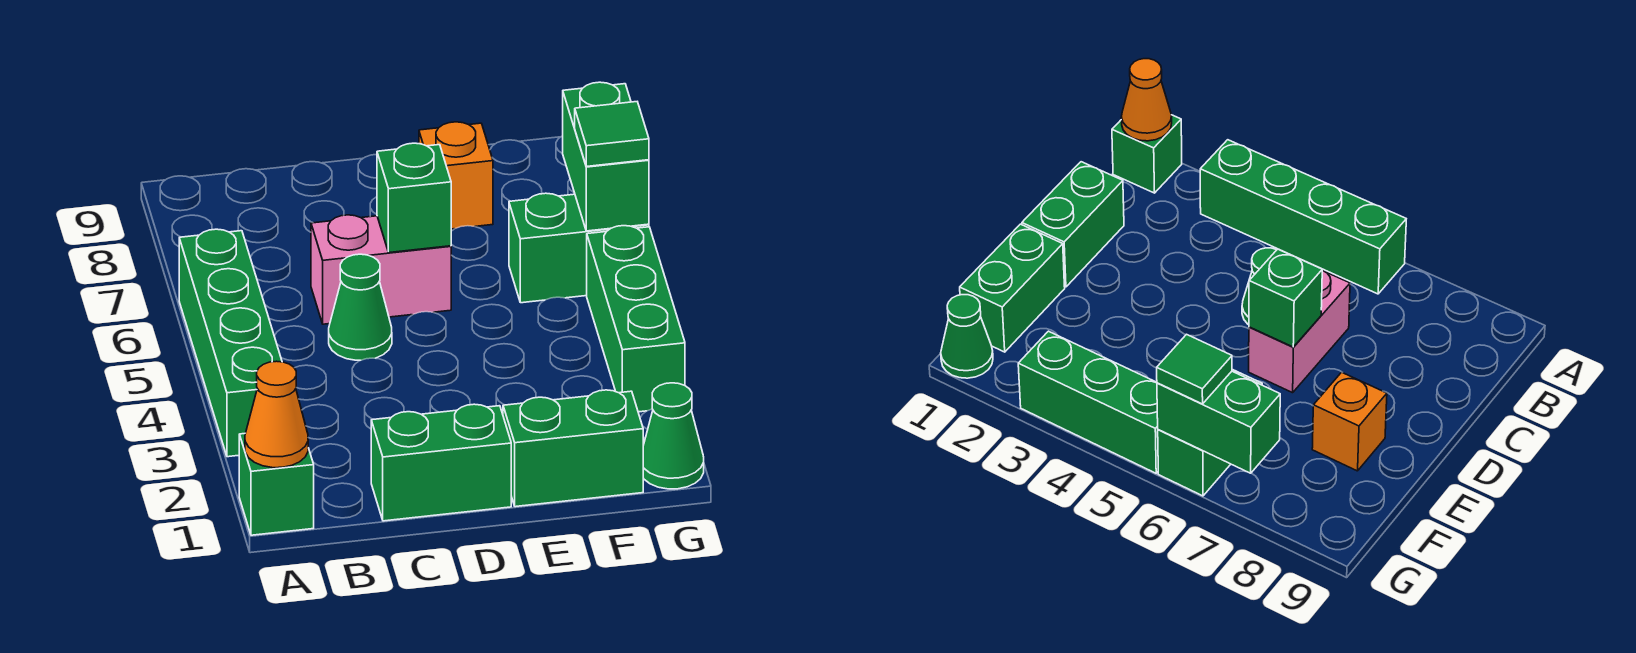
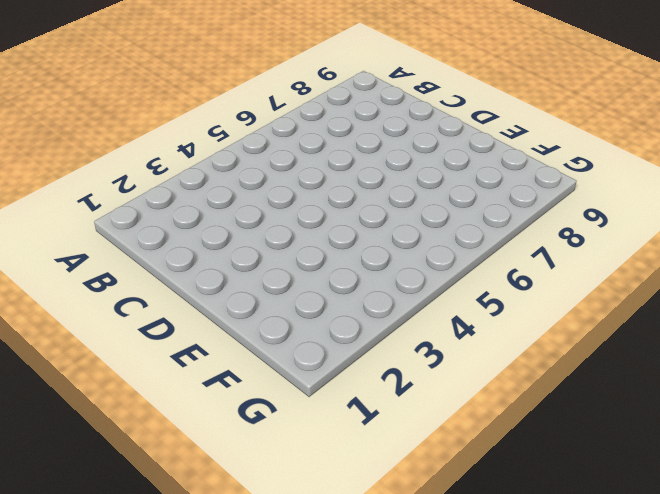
none -> green 1x1 brick [239,434,314,535]
none -> green 1x4 brick [179,229,282,457]
none -> green 1x2 brick [371,404,511,521]

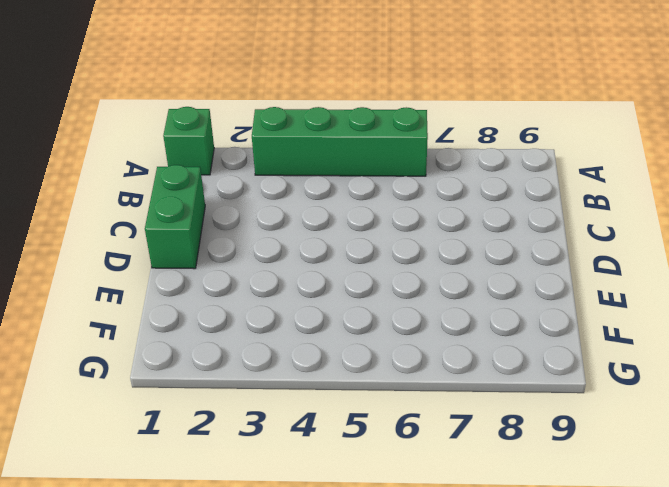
none -> green 1x1 cone [329,254,392,360]
none -> pink 1x2 brick [311,215,451,324]
none -> green 1x2 brick [503,390,643,507]

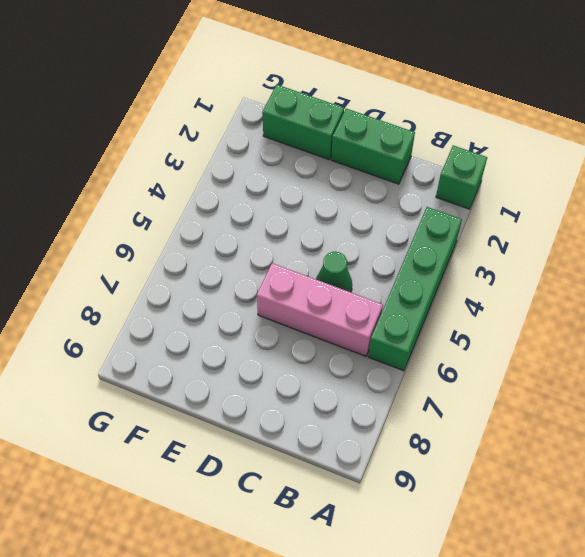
pink 1x3 brick [257,263,383,356] -> pink 1x2 brick [311,215,451,324]
none -> orange 1x1 brick [419,122,493,229]
none -> green 1x2 brick [509,193,649,303]
none -> green 1x1 cone [643,383,704,489]

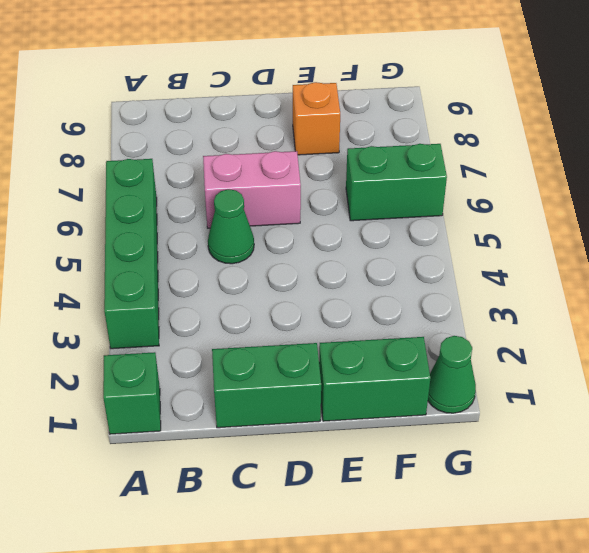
none -> green 1x3 brick [587,226,685,412]
none -> orange 1x1 cone [245,361,308,468]
none -> green 1x1 brick [377,143,451,253]

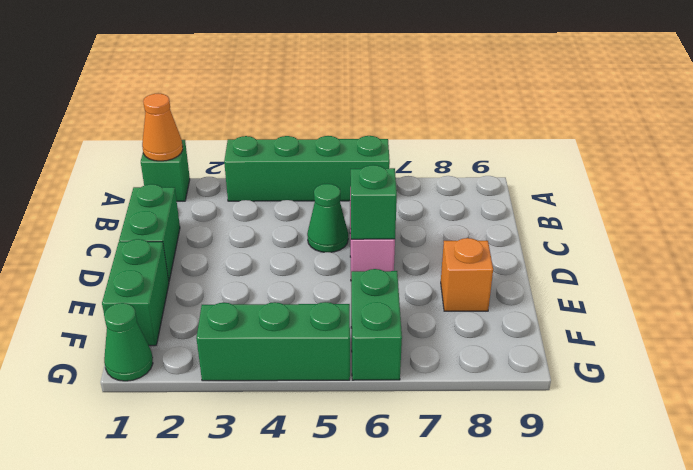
none -> green 1x2 brick [563,82,649,231]
none -> green 1x1 tile [575,102,649,167]

